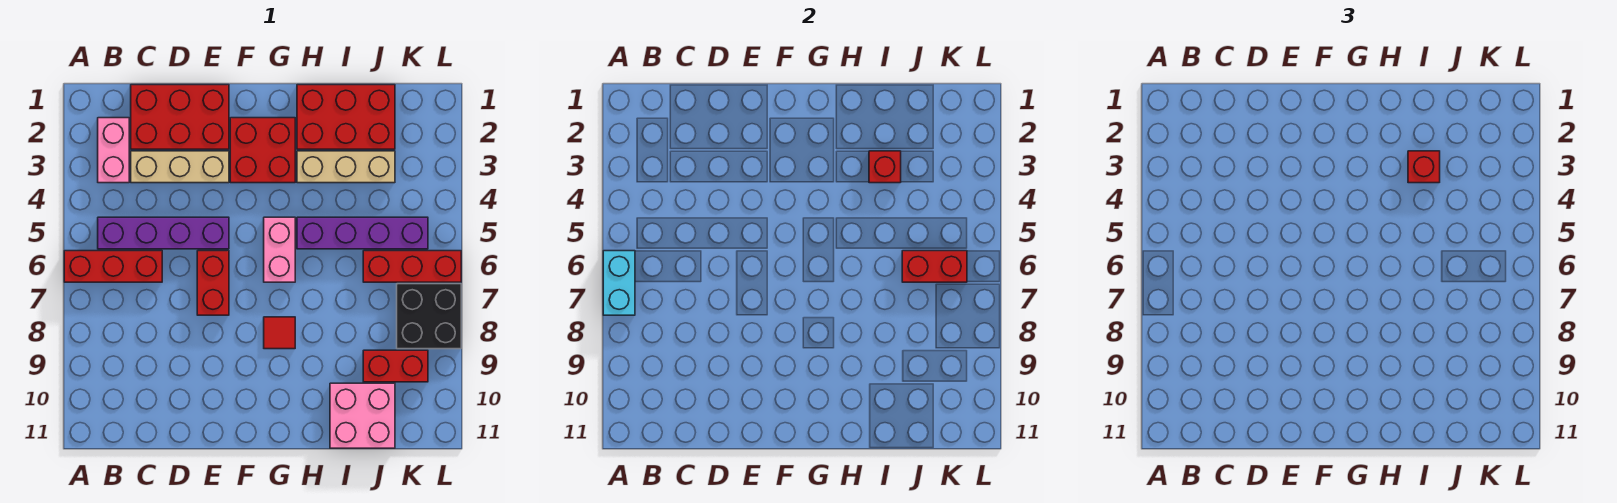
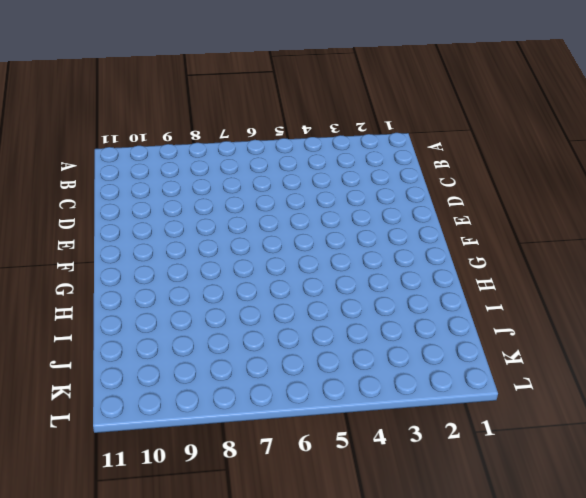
none -> red 1x3 brick [64,251,162,282]
none -> pink 1x2 brick [98,118,129,183]
none -> purple 1x4 brick [98,217,229,249]

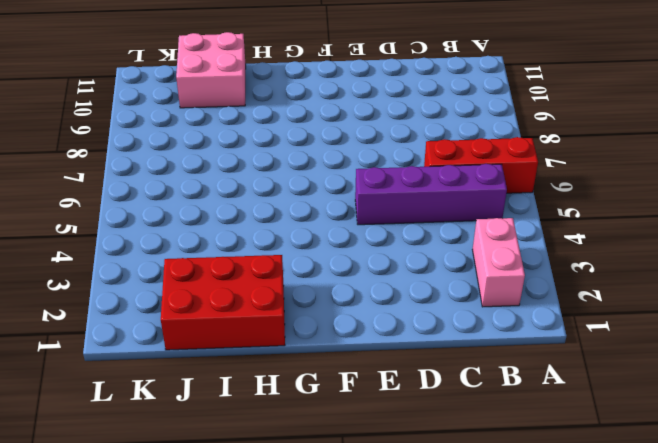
none -> red 2x3 brick [131,85,229,149]
none -> tan 1x3 brick [131,151,229,183]
none -> red 1x2 brick [197,251,229,315]

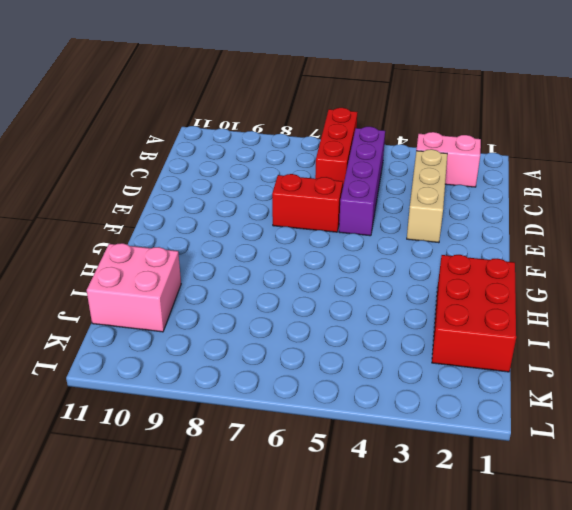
none -> red 2x3 brick [131,85,229,149]
none -> red 2x2 brick [230,118,295,183]
none -> pink 1x2 brick [264,217,295,282]

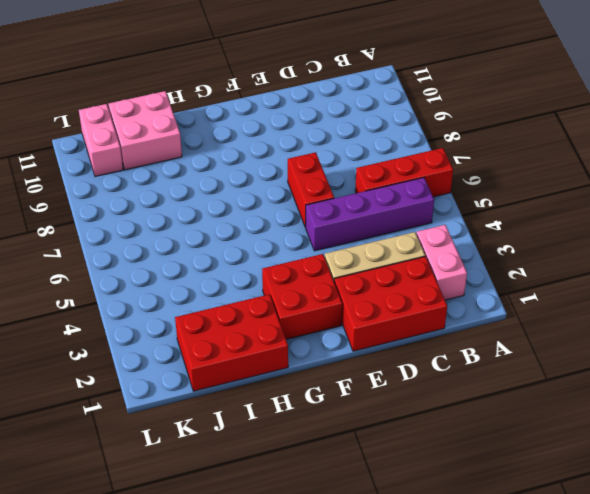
pink 1x2 brick [79,104,123,177] -> pink 1x2 brick moved to [264,217,295,282]
none -> red 1x1 tile [264,317,295,349]
none -> tan 1x3 brick [297,151,395,183]
none -> purple 1x4 brick [297,217,428,249]

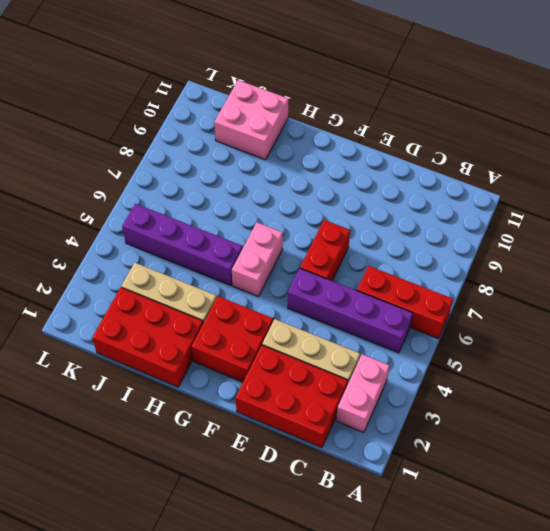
none -> red 1x1 tile [264,317,295,349]
none -> red 1x3 brick [363,251,461,282]
none -> red 1x2 brick [363,350,428,382]

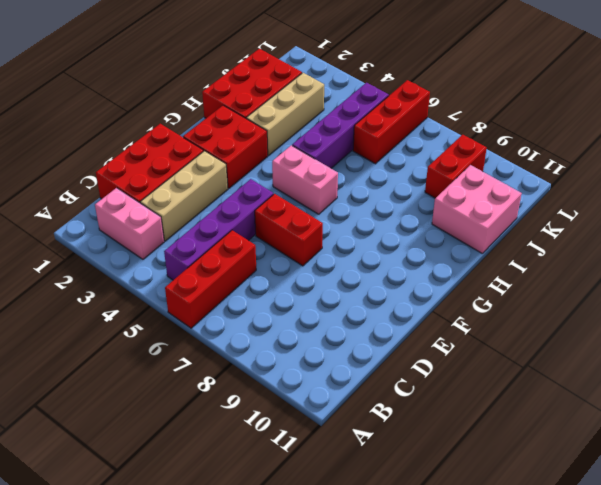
none -> red 1x1 tile [264,317,295,349]
none -> black 2x2 brick [397,284,461,349]
none -> cyan 1x2 brick [603,251,635,315]

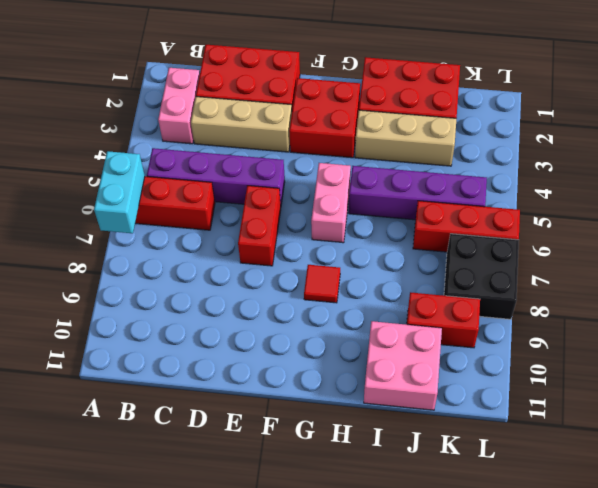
none -> red 1x1 brick [869,151,901,183]
none -> red 1x2 brick [902,251,967,282]
none -> red 1x1 brick [1408,151,1440,183]

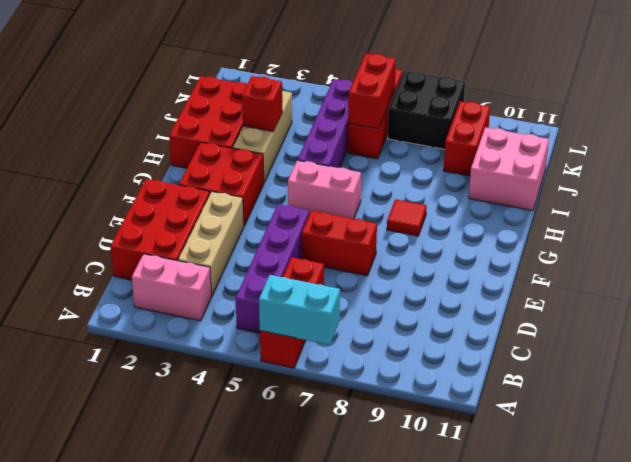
none -> red 1x1 brick [1408,151,1440,183]

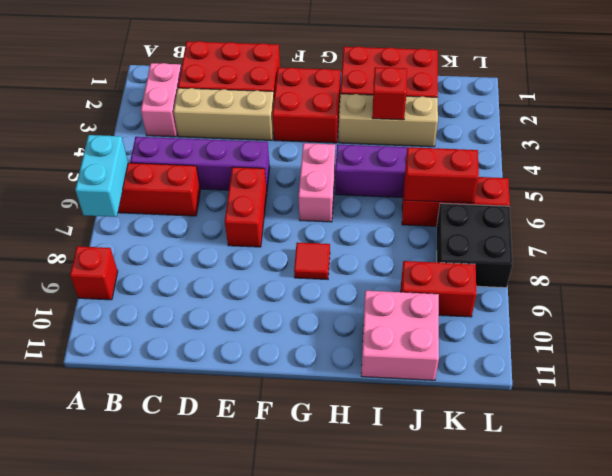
red 1x1 brick [70,246,118,300] -> red 1x1 brick moved to [1408,151,1440,183]

